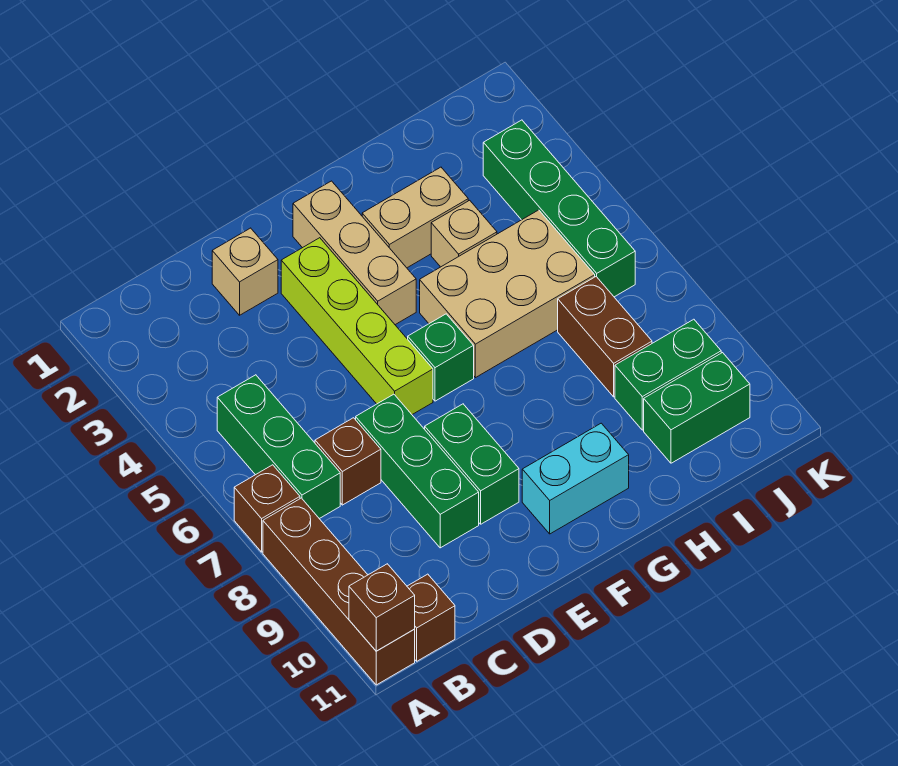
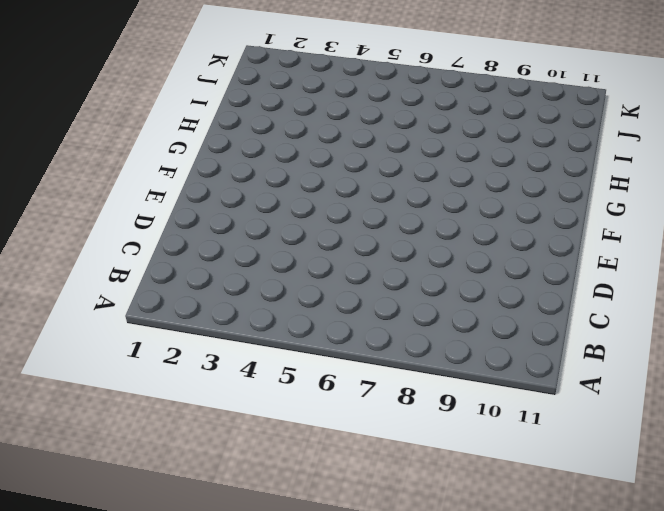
none -> brown 1x1 brick [234,465,300,552]
none -> brown 1x4 brick [263,498,415,685]
none -> green 1x3 brick [217,375,340,519]

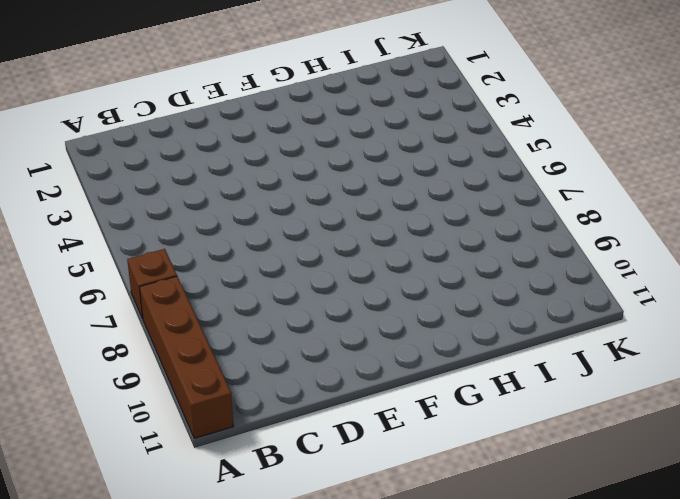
none -> green 1x3 brick [217,375,340,519]
none -> brown 1x1 brick [407,574,455,661]
none -> brown 1x1 brick [315,418,381,505]

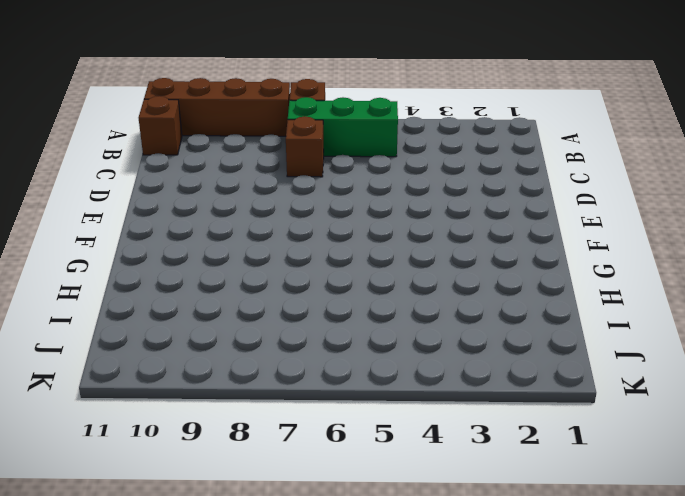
none -> tan 1x1 brick [212,228,278,315]
none -> green 1x3 brick [356,394,479,548]
none -> lime 1x4 brick [281,238,433,414]

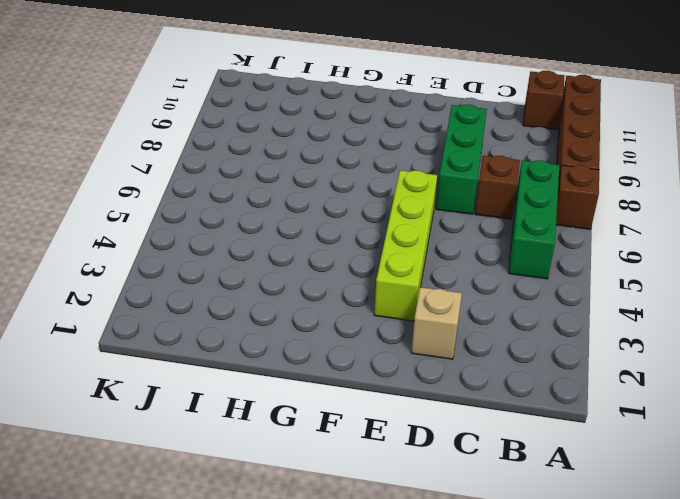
none -> green 1x2 brick [425,404,519,524]
none -> tan 1x3 brick [293,181,416,325]
none -> green 1x1 brick [408,314,474,401]

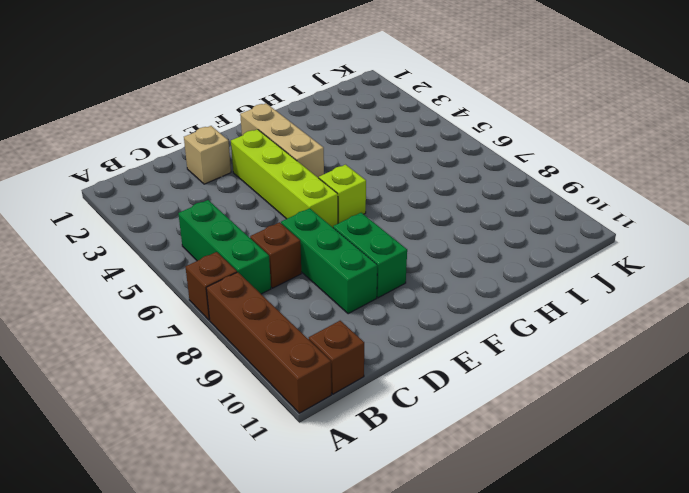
lime 1x1 brick [319,165,366,223] -> green 1x1 brick [408,314,474,401]
none -> cyan 1x2 brick [522,423,629,534]
none -> tan 1x2 brick [362,167,468,268]
none -> tan 2x3 brick [420,210,595,378]

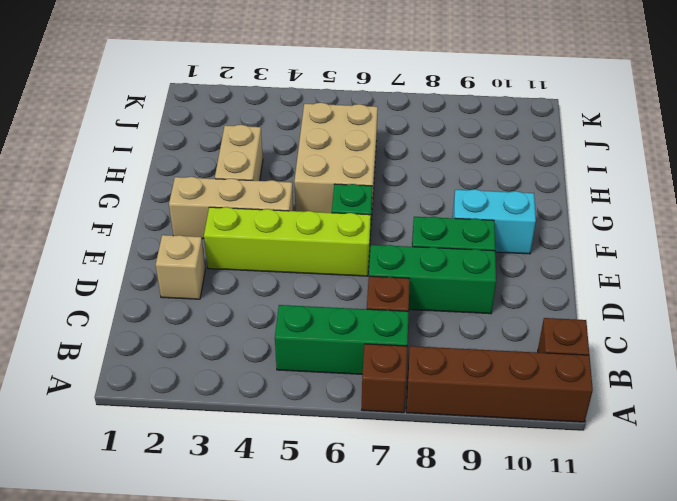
cyan 1x2 brick [452,189,536,254] -> cyan 1x2 brick turned to [522,423,629,534]
none -> tan 1x1 brick [431,200,497,267]
none -> brown 1x2 brick [558,277,652,397]
none -> green 1x2 brick [615,319,721,430]

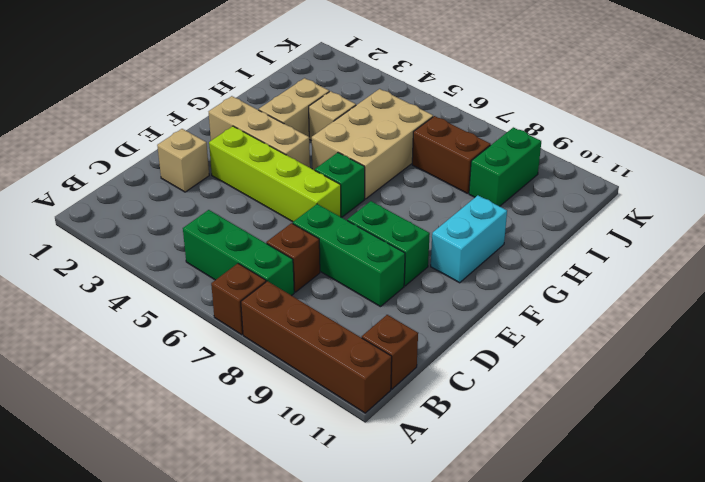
none -> green 1x2 brick [644,353,750,463]
none -> green 1x4 brick [483,120,635,297]
none -> brown 1x1 brick [349,564,415,651]

